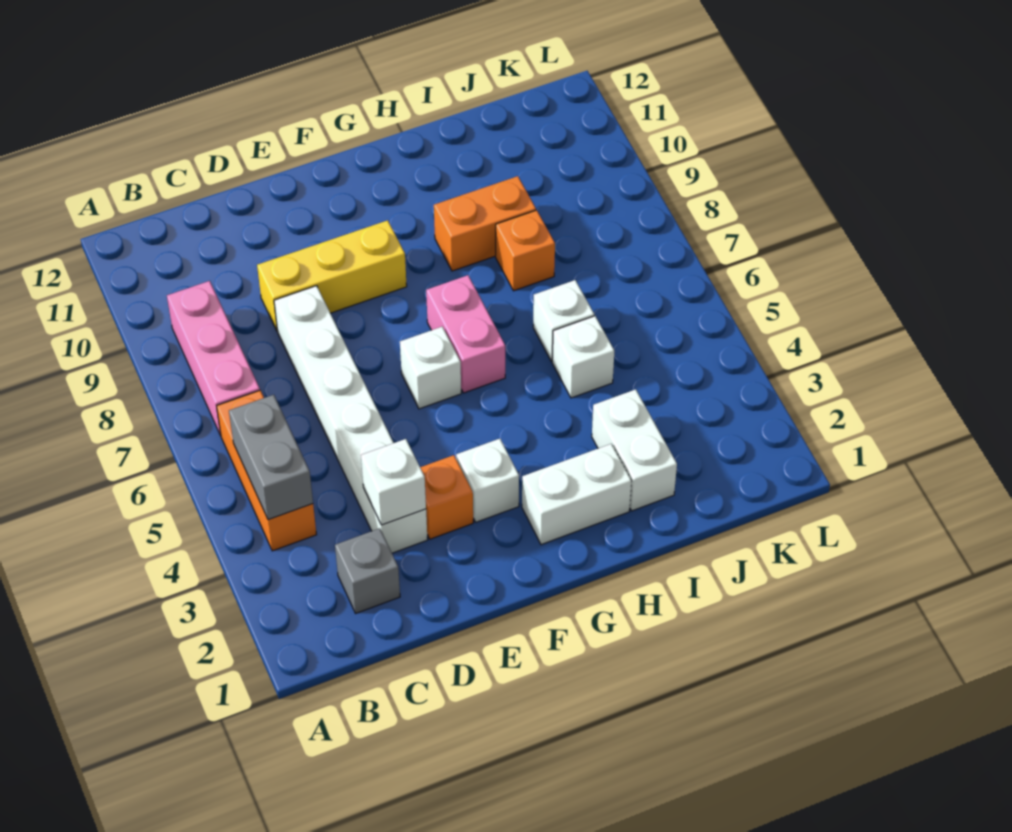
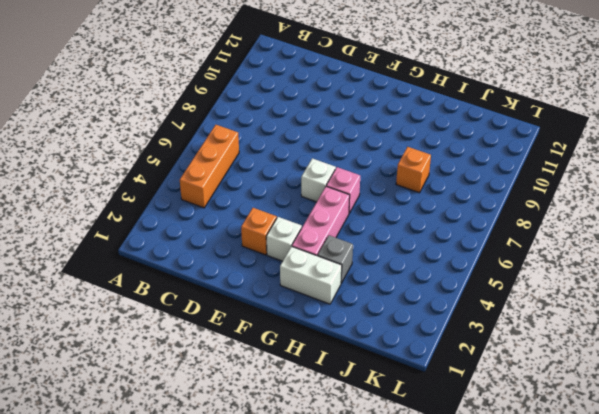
pink 1x3 brick [292,186,350,256] -> pink 1x3 brick moved to [167,281,260,436]
pink 1x1 brick [326,167,360,213] -> pink 1x2 brick [426,275,505,393]
grey 1x1 brick [318,235,353,283] -> grey 1x1 brick moved to [335,528,400,613]
none -> white 1x6 brick [274,286,428,553]
none -> yellow 1x3 brick [257,220,407,332]
none -> orange 1x2 brick [434,176,536,271]

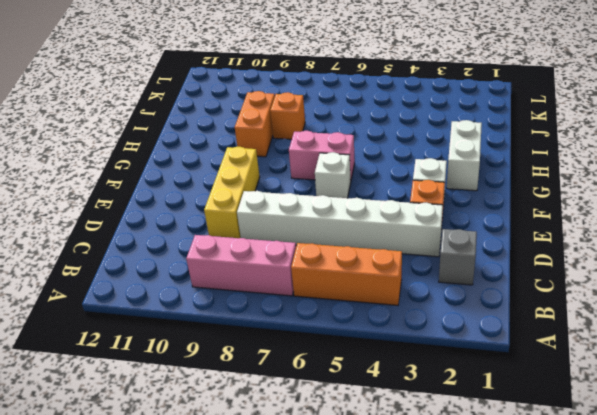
none -> white 1x2 brick [592,389,677,511]
none -> white 1x1 brick [552,316,614,398]
none -> white 1x1 brick [533,280,594,362]

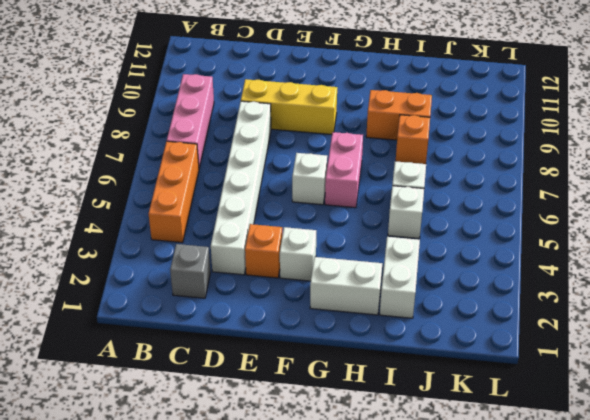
none -> grey 1x2 brick [229,395,313,520]
none -> white 1x1 brick [361,439,426,525]

